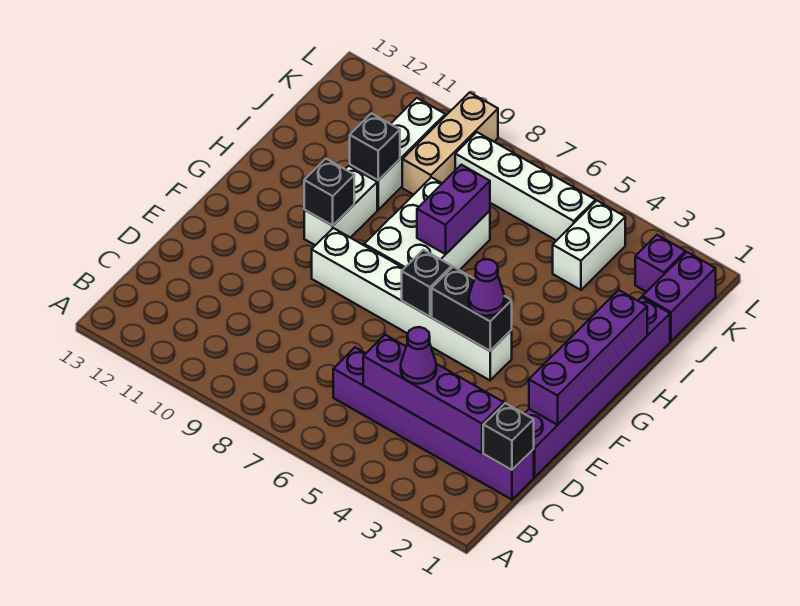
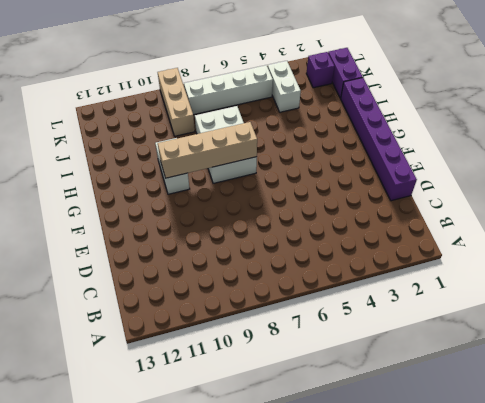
tan 1x4 brick [158,122,257,178] -> black 1x1 brick [304,159,354,225]
none -> purple 1x6 brick [333,347,534,500]
none -> white 1x6 brick [312,228,512,380]
none -> white 1x3 brick [350,98,445,210]

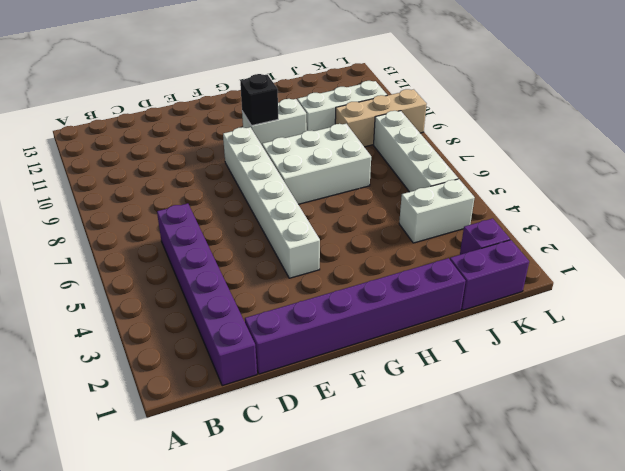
none -> black 1x1 brick [483,403,534,470]
none -> purple 1x4 brick [363,335,504,453]
none -> purple 1x4 brick [529,290,647,425]

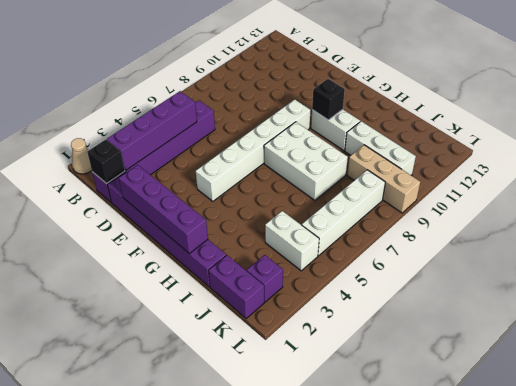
tan 1x1 cone [71,138,92,174] -> none
none -> black 1x2 brick [432,267,512,351]
none -> black 1x1 brick [402,250,452,317]
none -> purple 1x2 brick [417,165,490,254]

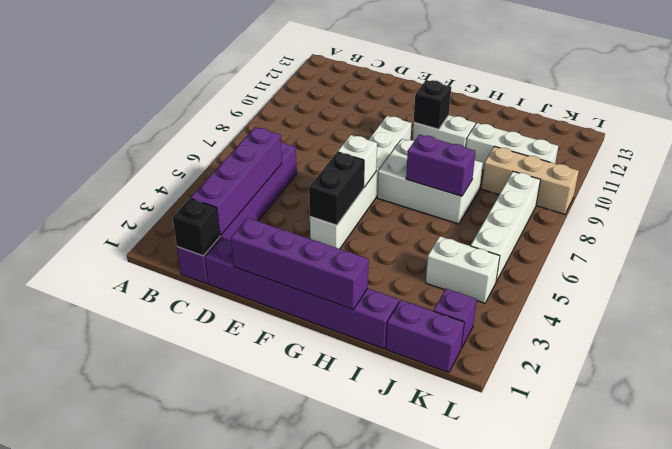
white 1x1 brick [338,135,377,188] -> black 1x1 brick [402,250,452,317]
none -> black 1x1 brick [350,113,400,180]
none -> purple 1x1 cone [401,327,436,384]
none -> purple 1x1 cone [469,259,505,316]

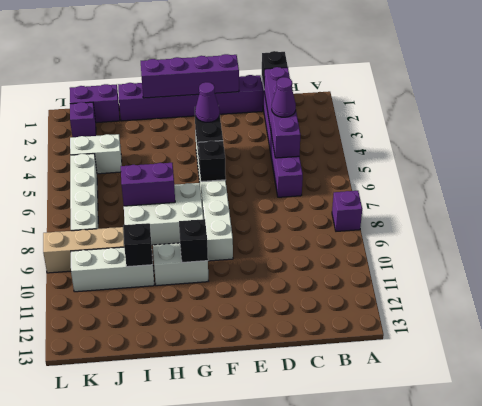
purple 1x1 brick [332,191,362,231] -> none

